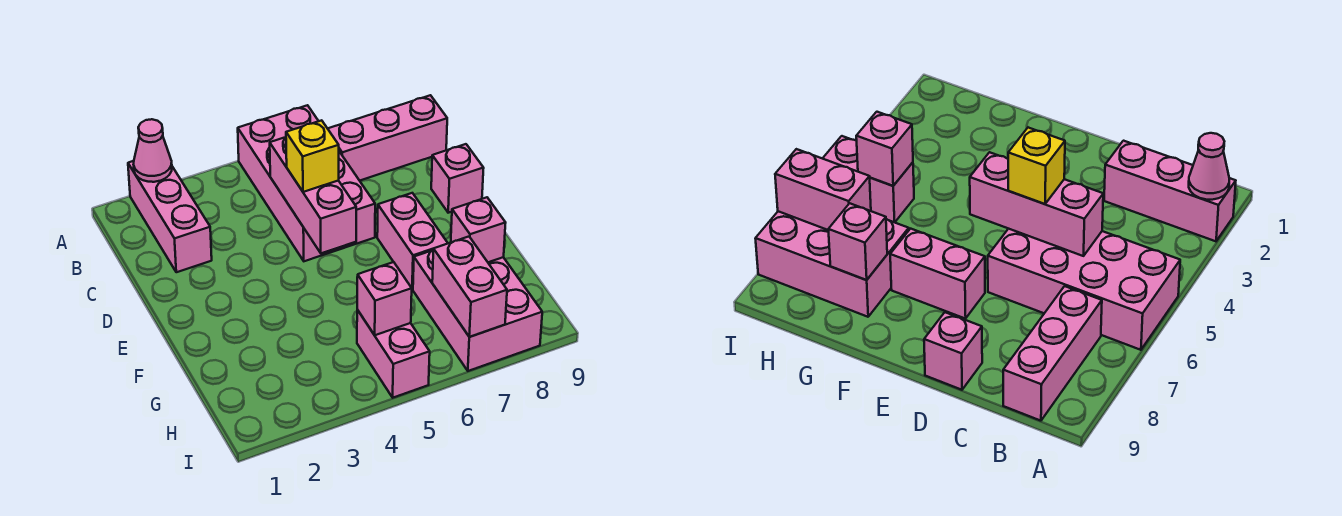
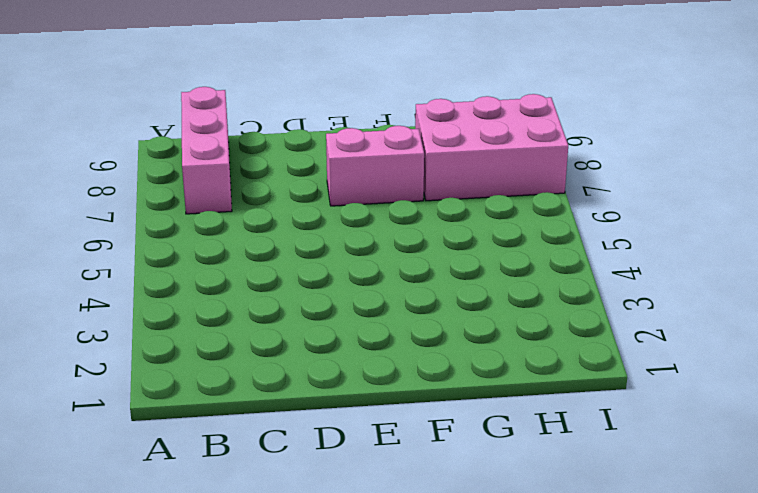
none -> pink 1x3 brick [128,161,212,272]
none -> pink 2x4 brick [238,105,375,261]
none -> pink 1x1 brick [431,144,484,213]

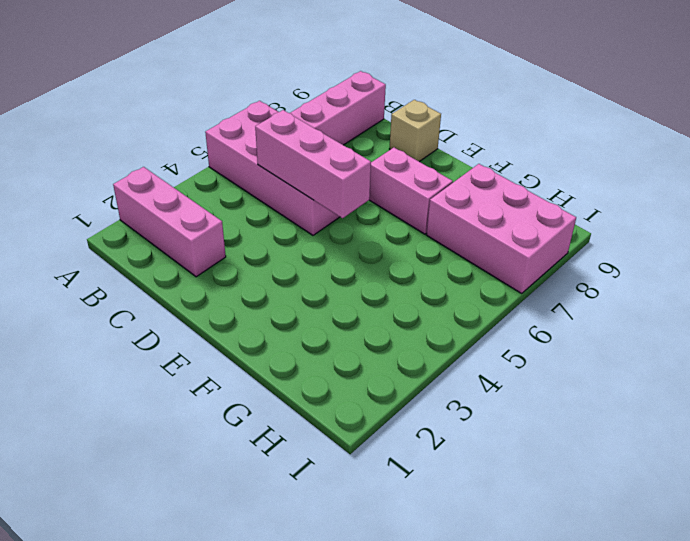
tan 1x1 brick [389,100,441,162] -> pink 1x1 brick [431,144,484,213]
none -> pink 1x2 brick [357,310,430,398]
none -> pink 1x1 cone [134,119,172,182]
none -> pink 1x1 brick [451,197,506,262]

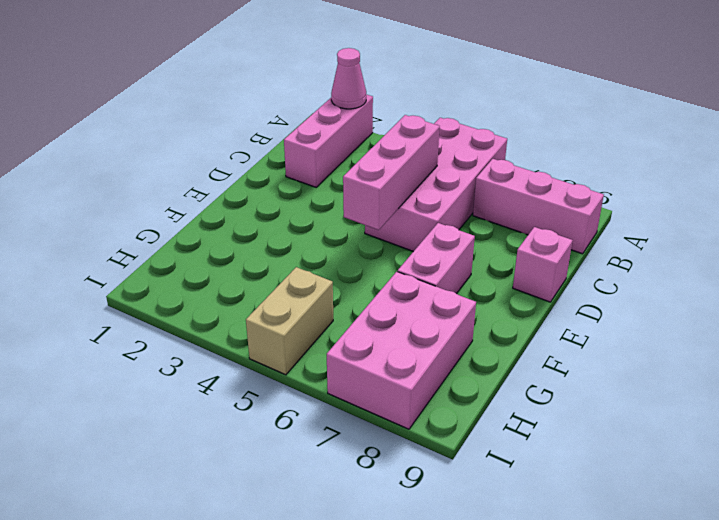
tan 1x2 brick [246,267,333,375] -> pink 1x2 brick [357,310,430,398]
none -> pink 1x1 brick [451,197,506,262]
none -> pink 1x1 brick [357,262,412,335]
none -> pink 1x2 brick [432,237,507,337]

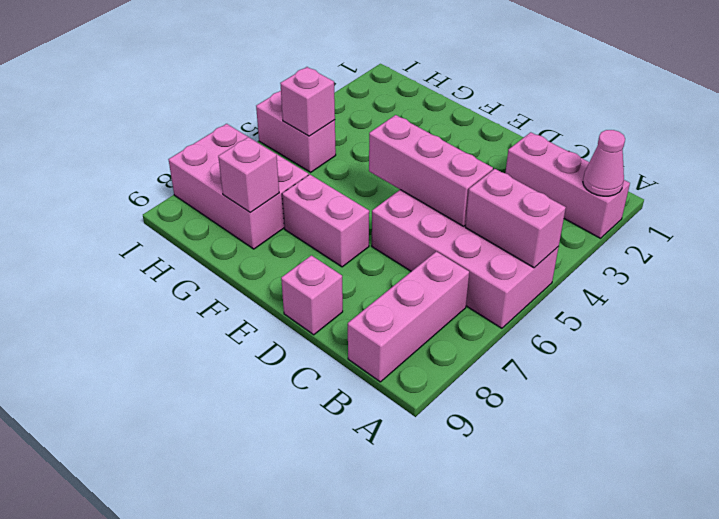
pink 1x2 brick [465,169,566,268] -> pink 1x2 brick moved to [432,237,507,337]
none -> yellow 1x1 brick [286,120,339,192]

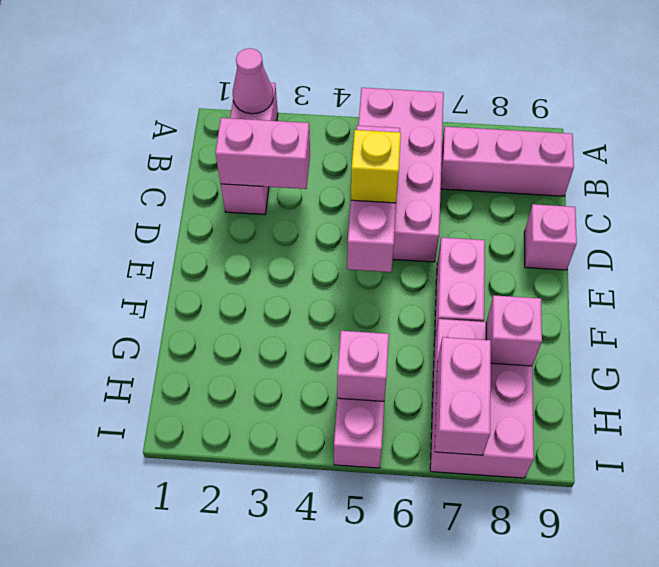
pink 1x2 brick [215,118,310,189] -> none

